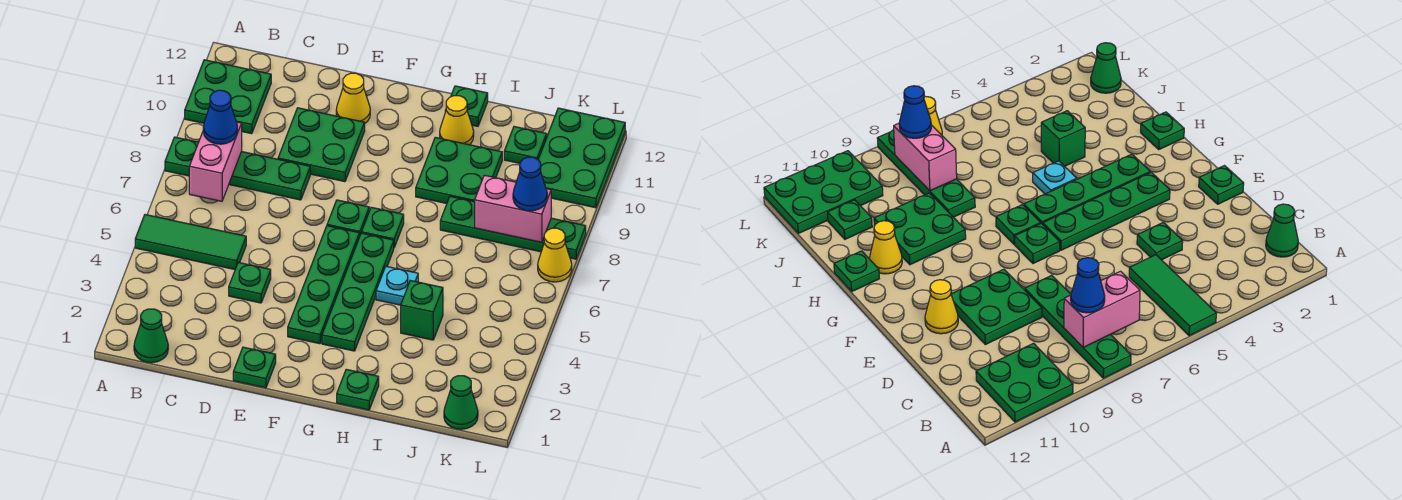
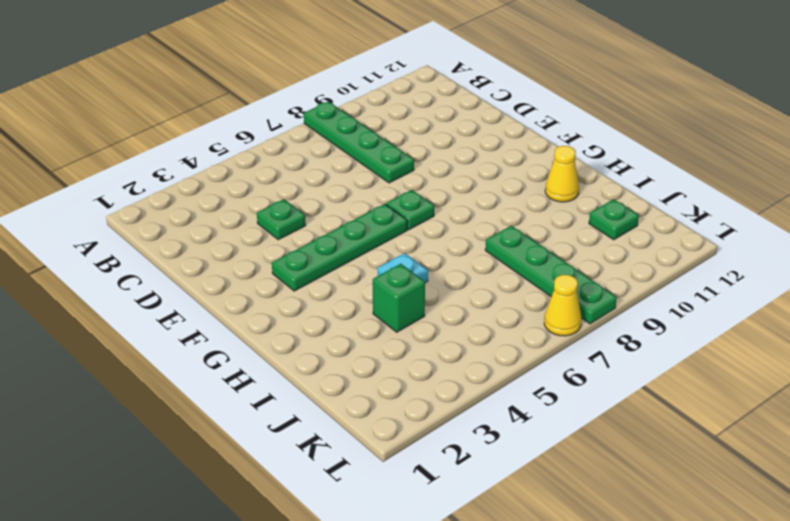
none -> green 1x3 tile [135,215,246,269]
none -> green 2x2 plate [185,60,271,134]
none -> green 1x1 cone [134,309,168,363]

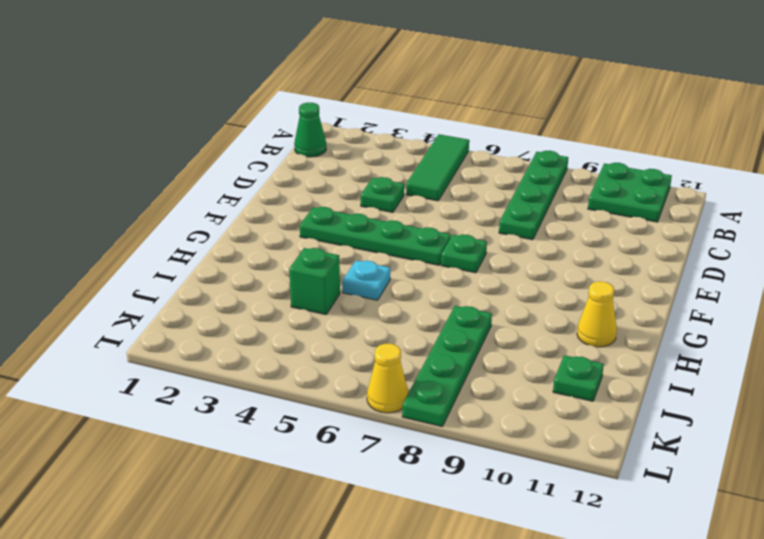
none -> green 2x2 plate [278,108,365,182]
none -> green 1x1 plate [233,347,276,388]
none -> yellow 1x1 cone [336,73,370,123]

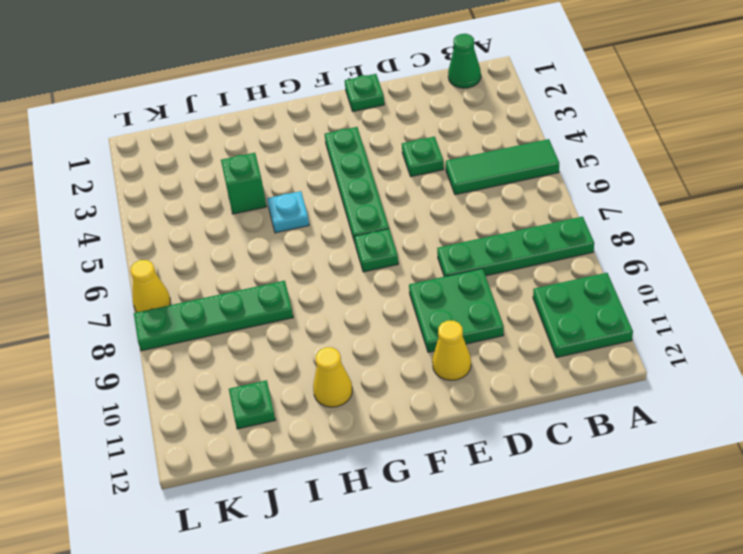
none -> green 1x4 plate [322,233,394,351]
none -> green 1x1 plate [362,207,404,247]
none -> green 1x1 plate [337,369,379,410]

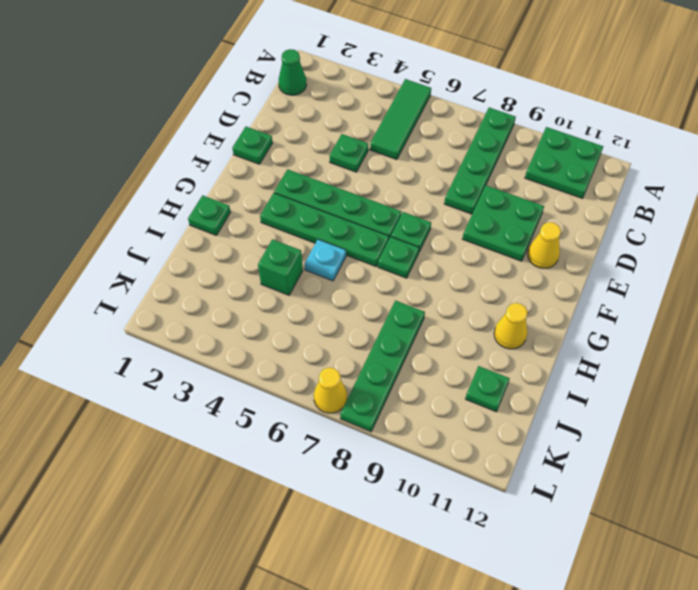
none -> green 2x2 plate [416,137,502,204]
none -> green 1x1 plate [445,86,488,126]
none -> green 1x1 cone [444,376,478,429]

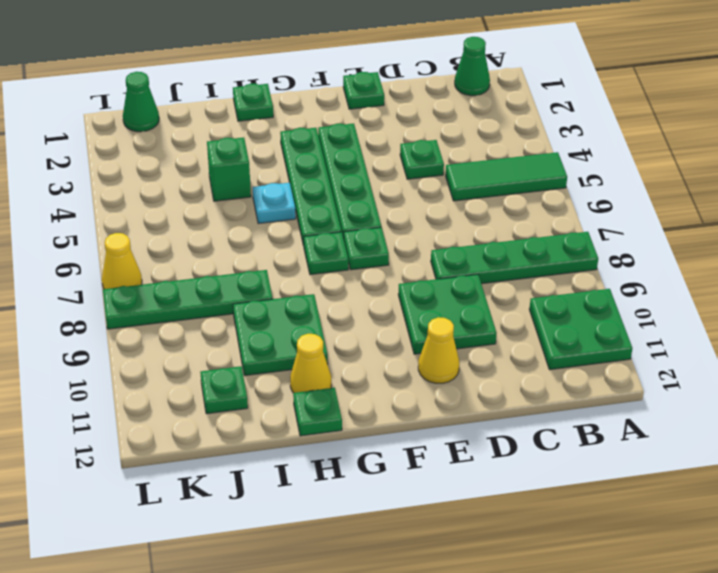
none -> green 2x3 plate [538,108,625,208]
none -> pink 1x2 brick [189,122,242,201]
none -> pink 1x2 brick [475,175,551,242]

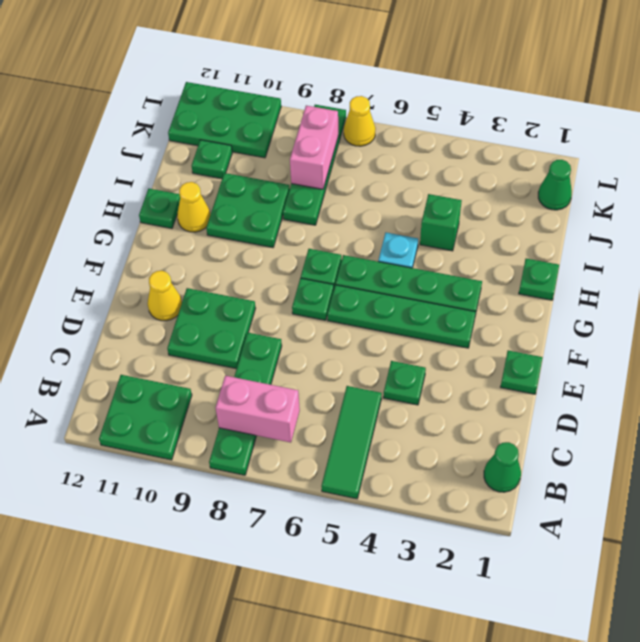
none -> blue 1x1 cone [203,90,237,144]
none -> blue 1x1 cone [513,157,547,211]

